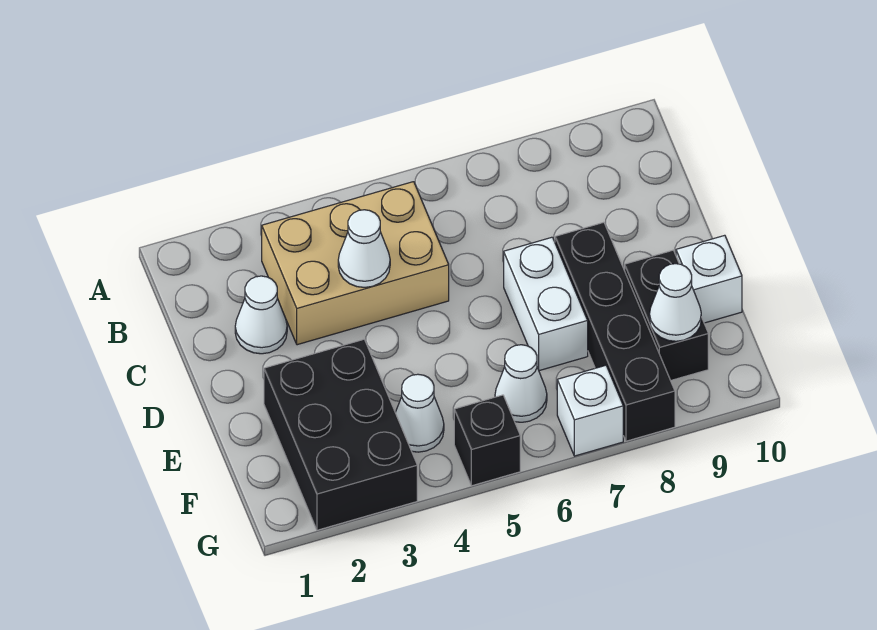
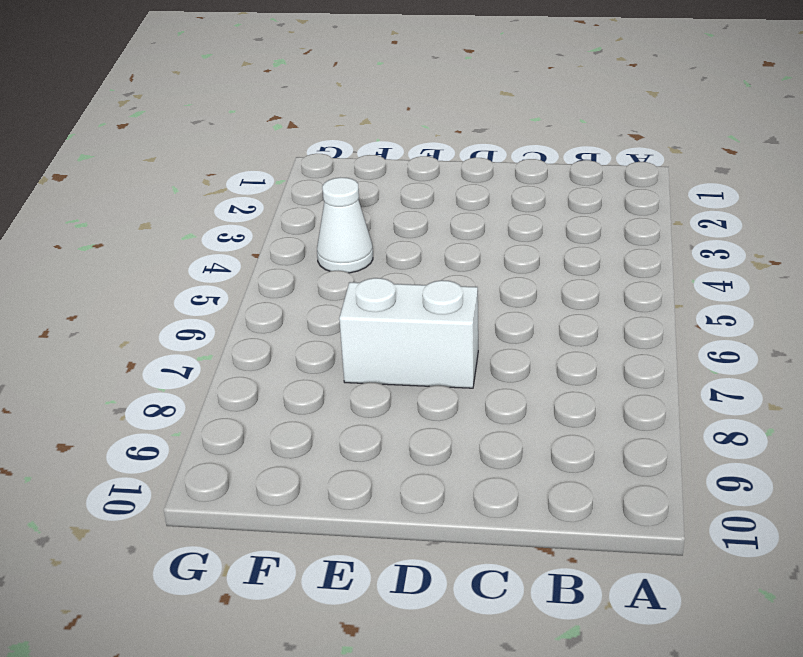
none -> tan 2x3 brick [262,182,449,345]
none -> white 1x1 cone [235,276,287,354]
none -> black 1x4 brick [555,222,675,441]

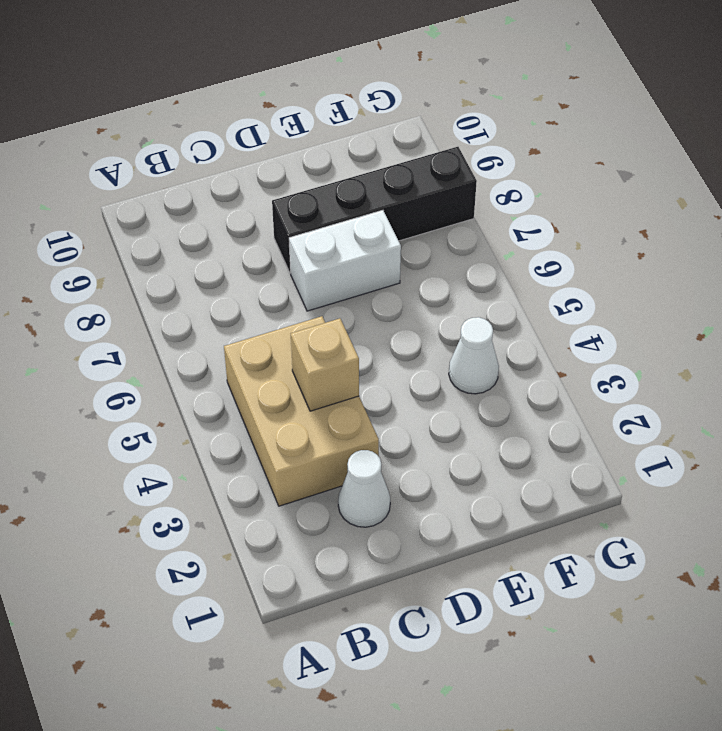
tan 1x1 brick [291,318,359,411] -> white 1x1 cone [338,210,390,287]
none -> black 2x3 brick [264,339,417,530]
none -> black 1x2 brick [625,250,708,381]
none -> white 1x1 brick [676,235,742,323]

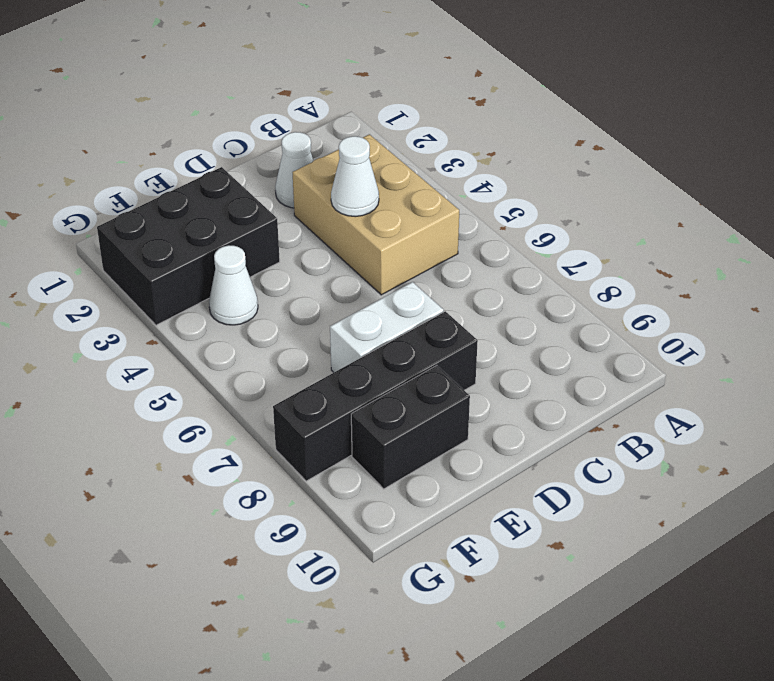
none -> white 1x1 brick [676,235,742,323]
none -> white 1x1 cone [495,345,547,422]
none -> black 1x1 brick [454,395,520,486]

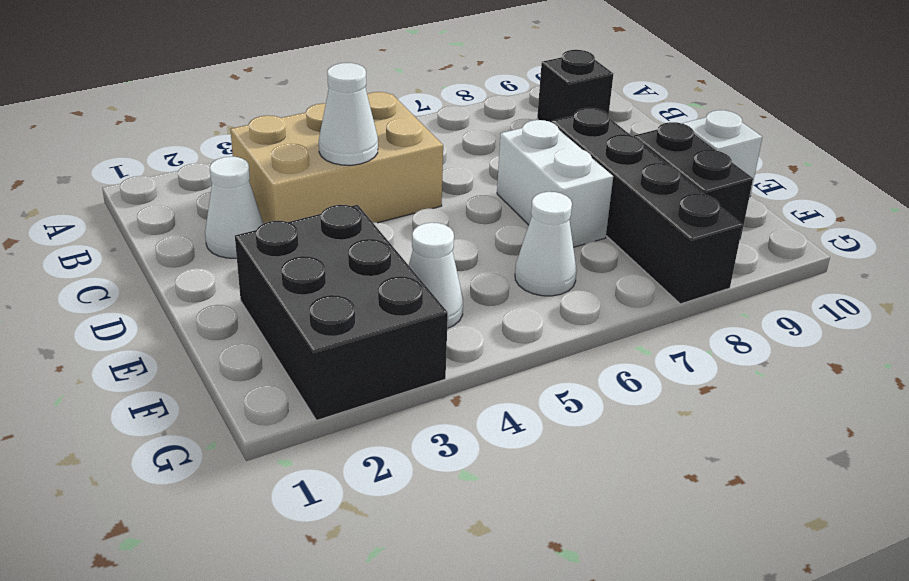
black 1x1 brick [537,50,613,122] -> black 1x1 brick moved to [454,395,520,486]
none -> white 1x1 brick [557,365,623,456]
none -> white 1x1 cone [650,264,701,341]

